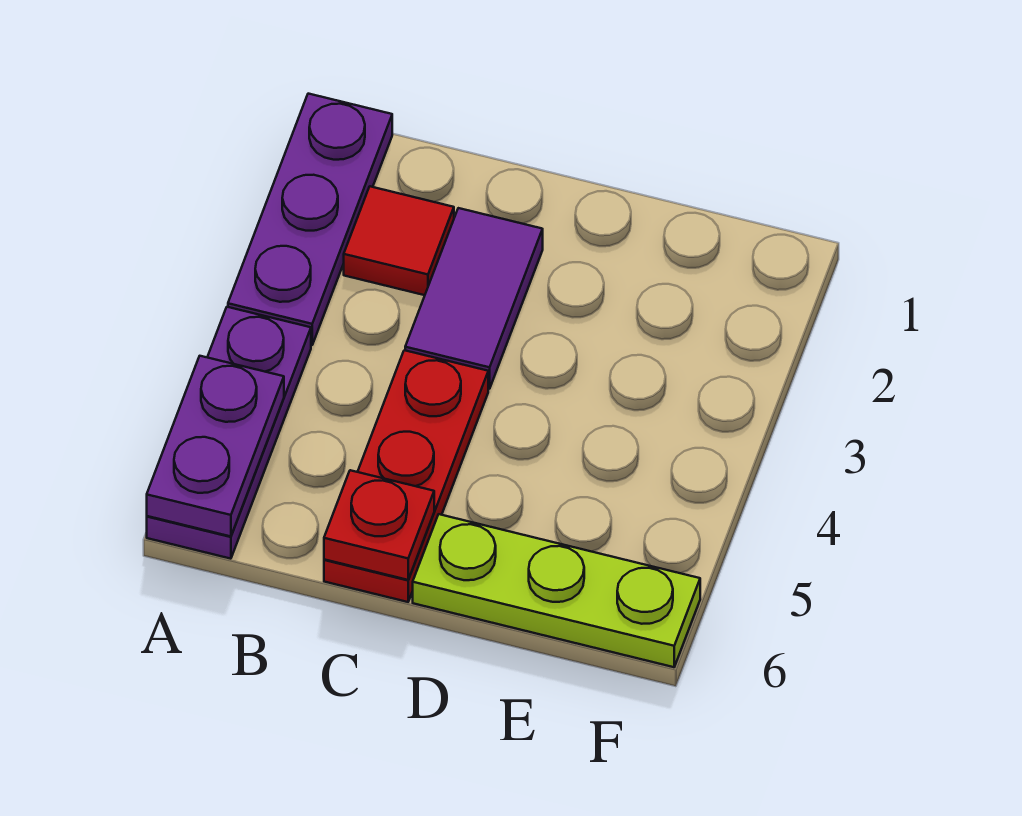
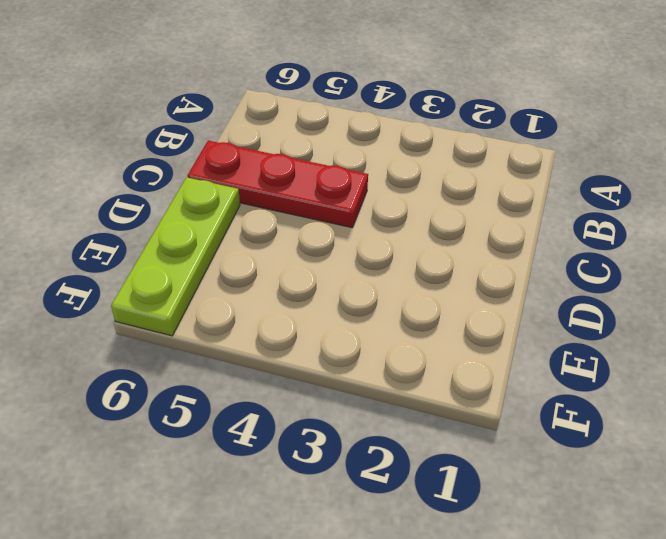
none -> purple 1x3 plate [228,94,392,345]
none -> purple 1x3 plate [147,307,311,559]

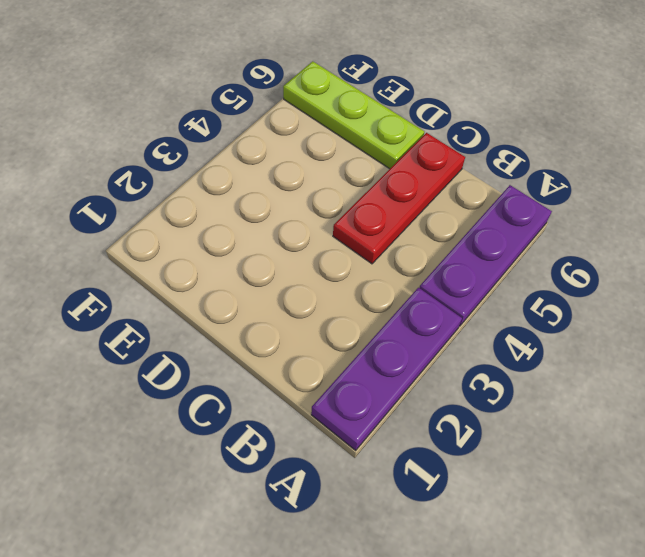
none -> red 1x1 tile [344,186,454,295]
none -> purple 1x2 tile [405,208,543,389]

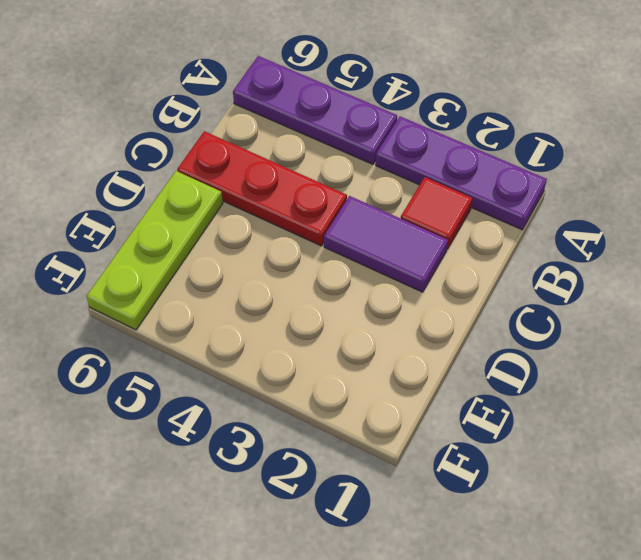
none -> purple 1x2 plate [147,356,284,536]
none -> red 1x1 plate [324,470,434,580]

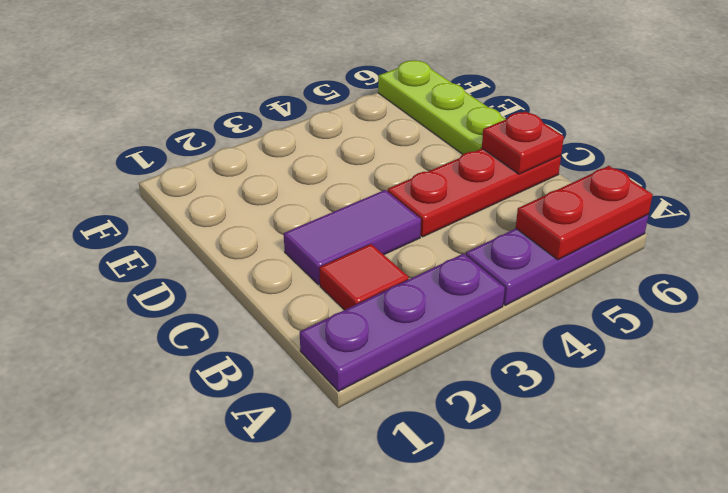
red 1x2 plate [516,166,653,260] -> purple 1x2 plate [147,356,284,536]

